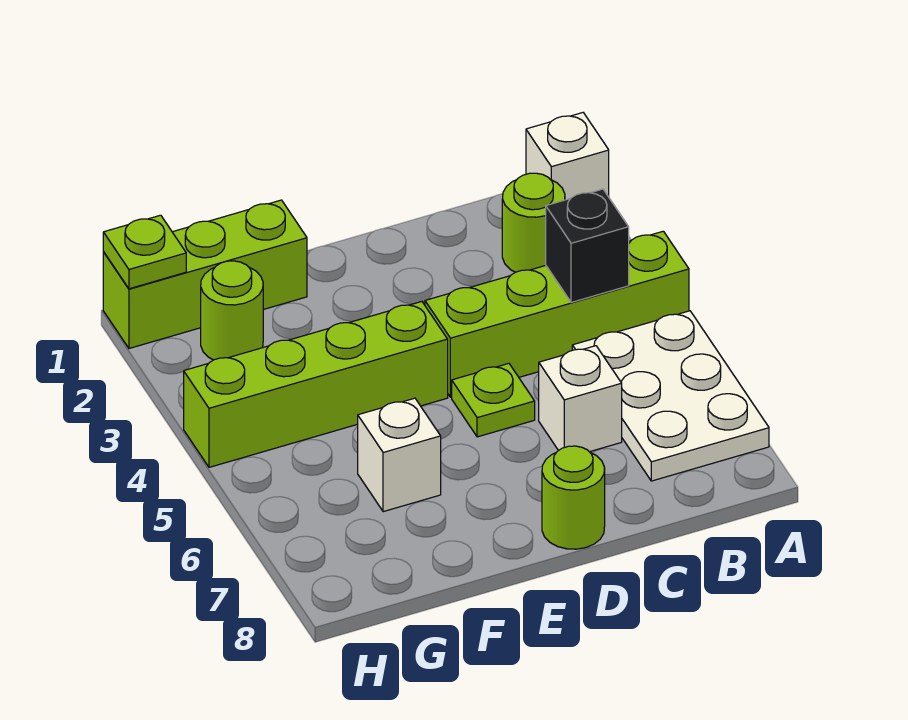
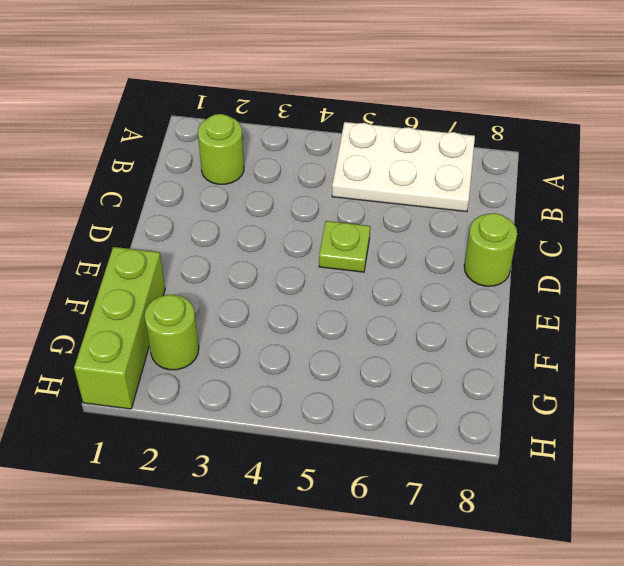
none -> white 1x1 brick [526,113,609,200]
none -> lime 1x4 brick [425,231,689,397]
none -> white 1x1 brick [539,346,622,452]

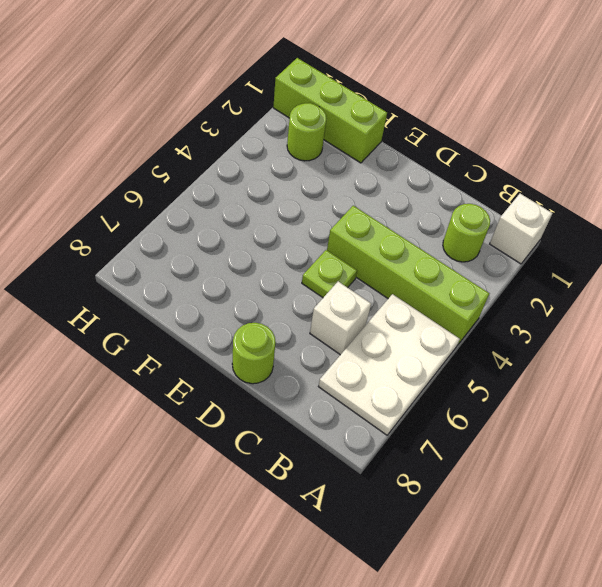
none -> lime 1x4 brick [184,302,448,467]
none -> white 1x1 brick [358,398,441,512]
none -> black 1x1 brick [546,189,629,302]

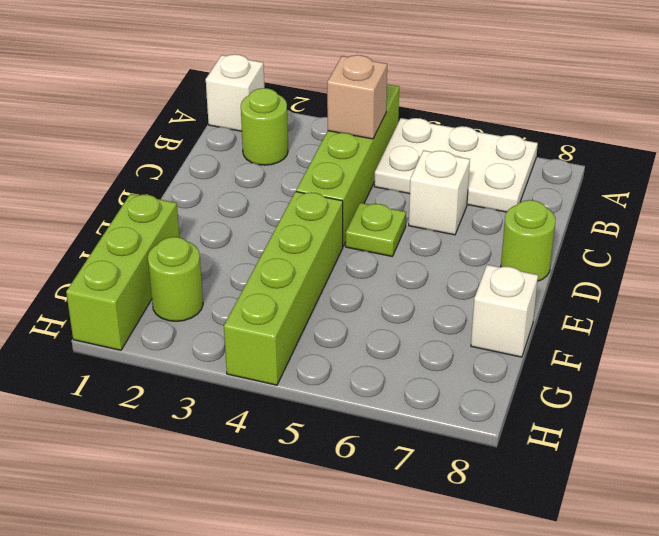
tan 1x1 brick [327,55,387,139] -> black 1x1 brick [546,189,629,302]
white 1x1 brick [471,265,538,357] -> white 1x1 brick moved to [358,398,441,512]
none -> lime 1x1 plate [103,215,186,289]

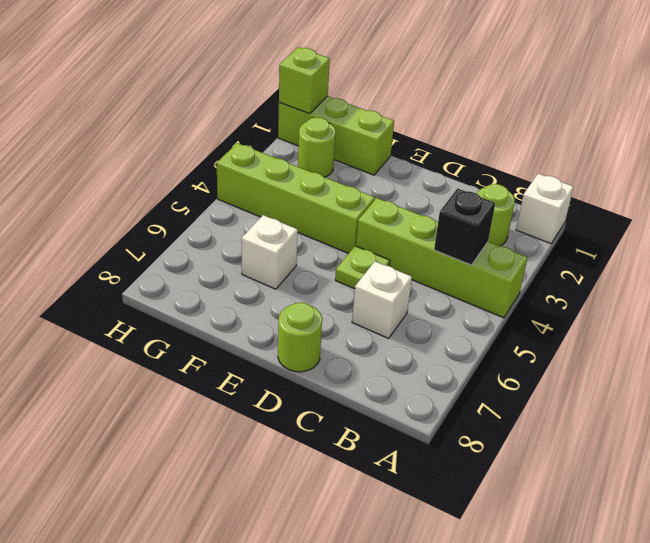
lime 1x1 brick [279,47,330,114] -> lime 1x1 plate [103,215,186,289]
none -> white 2x3 plate [572,311,769,481]

